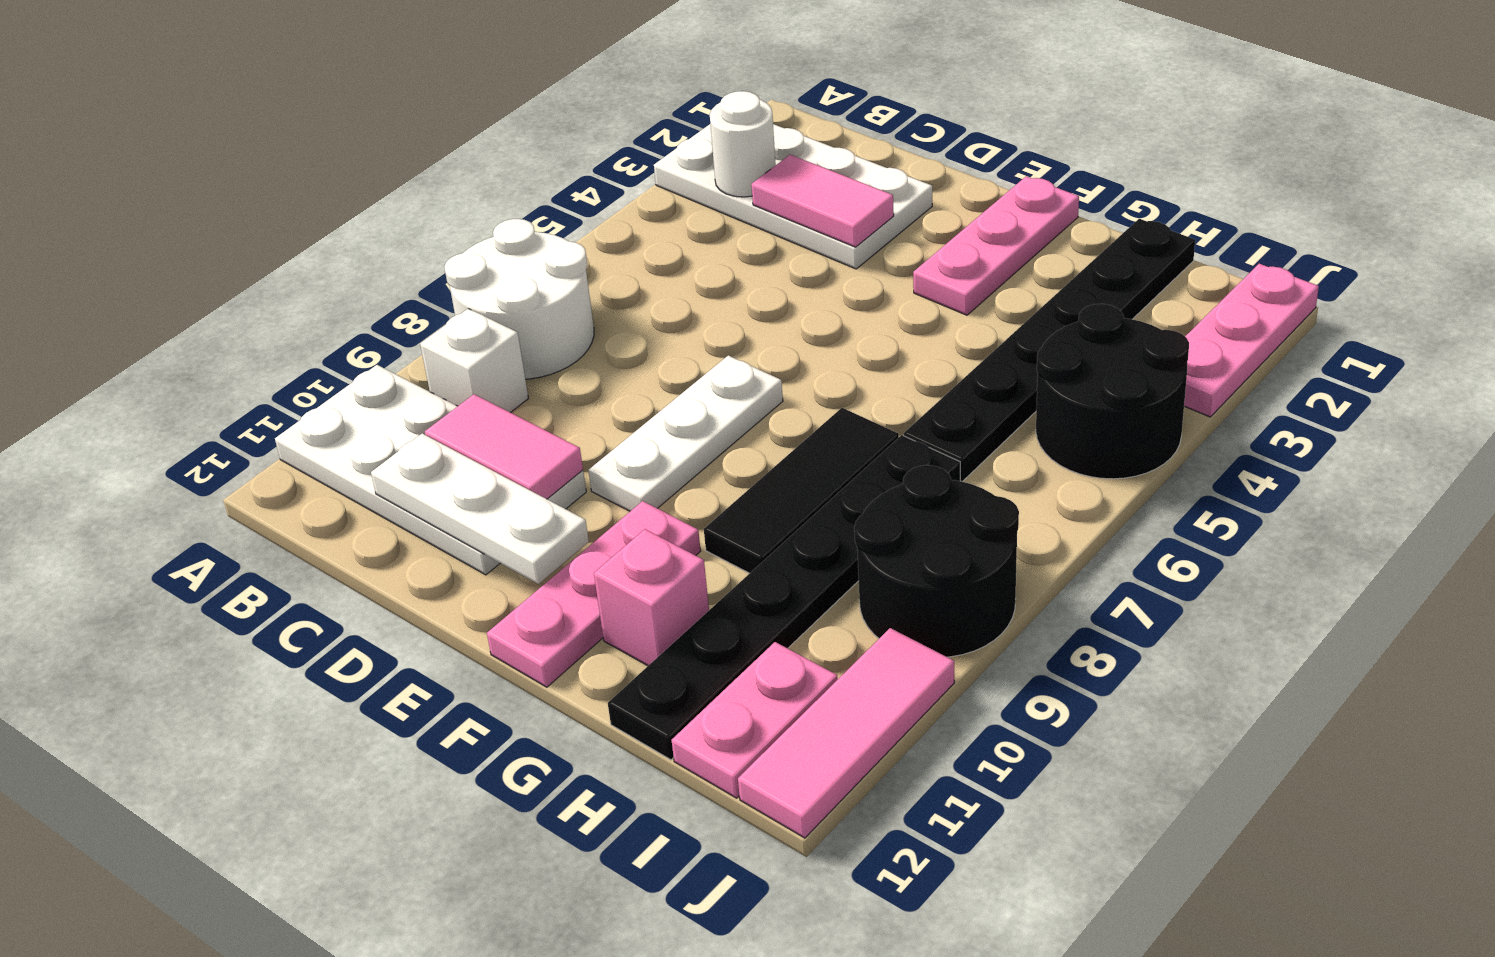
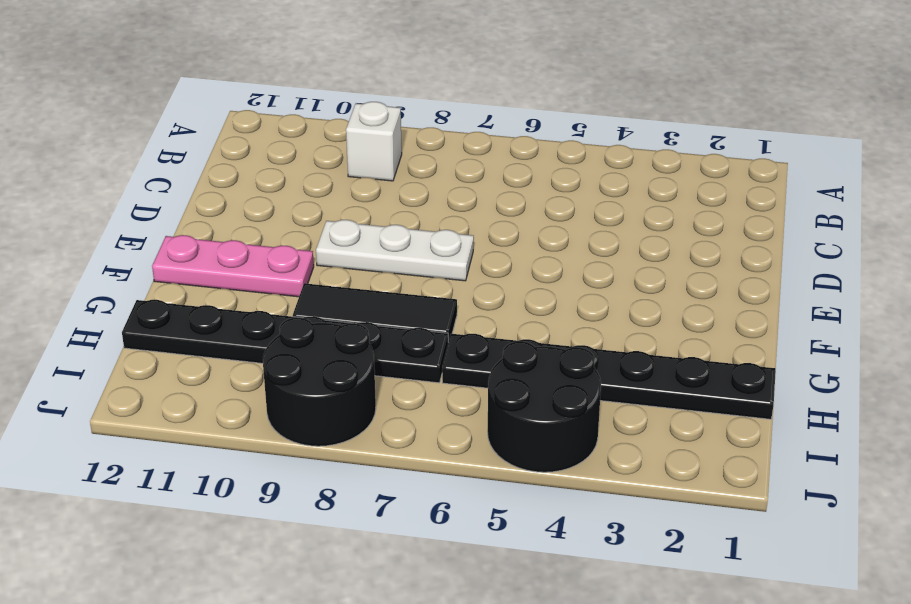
none -> white 2x4 plate [654,124,932,269]
none -> white 2x2 round brick [444,219,594,379]
none -> white 2x4 plate [275,365,586,575]

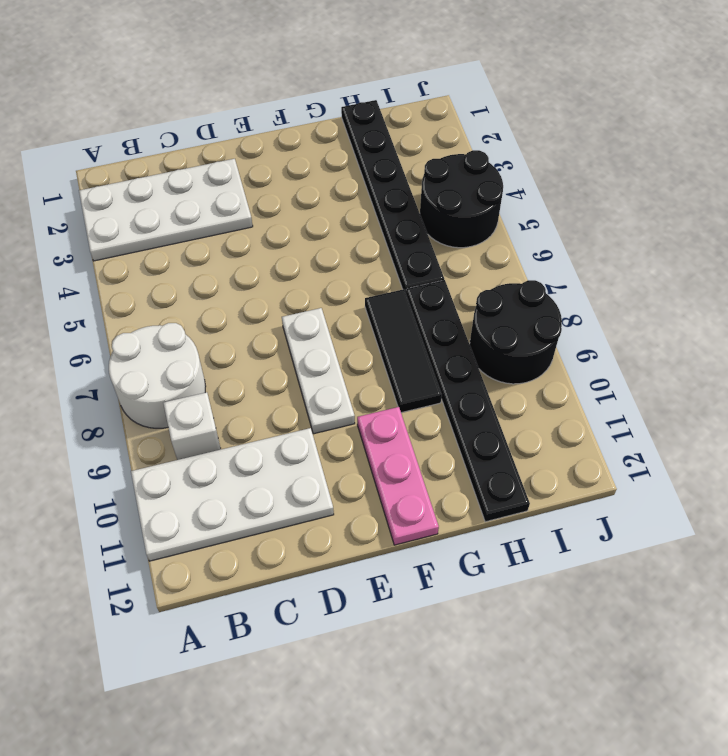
none -> pink 1x3 plate [913,176,1079,315]
none -> pink 1x1 brick [594,529,709,666]
none -> pink 1x2 plate [672,642,838,798]

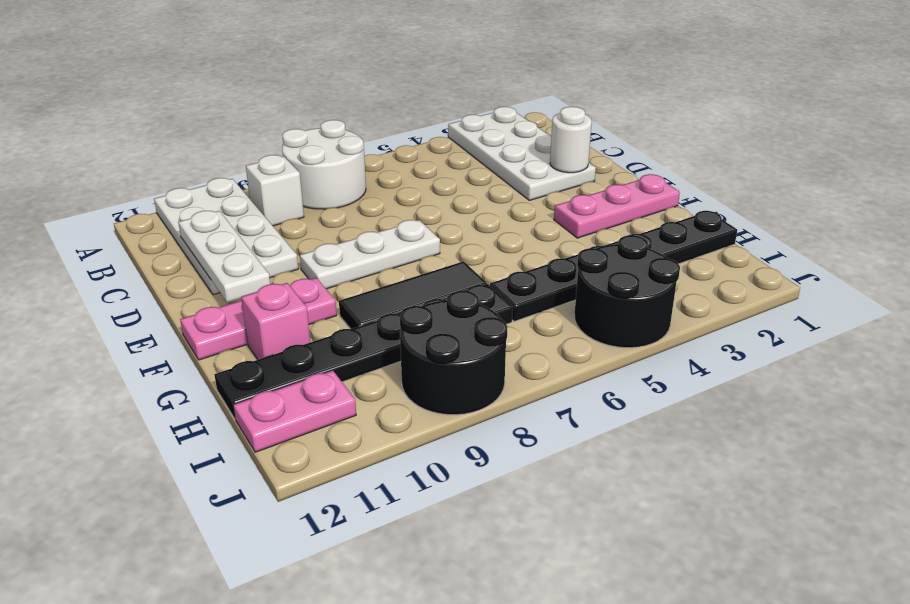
white 1x1 round brick [550,107,592,173] -> white 1x1 round brick moved to [710,91,776,197]
none -> pink 1x3 plate [1184,264,1319,417]
none -> pink 1x3 tile [738,628,954,838]
none -> pink 1x2 tile [751,155,894,247]

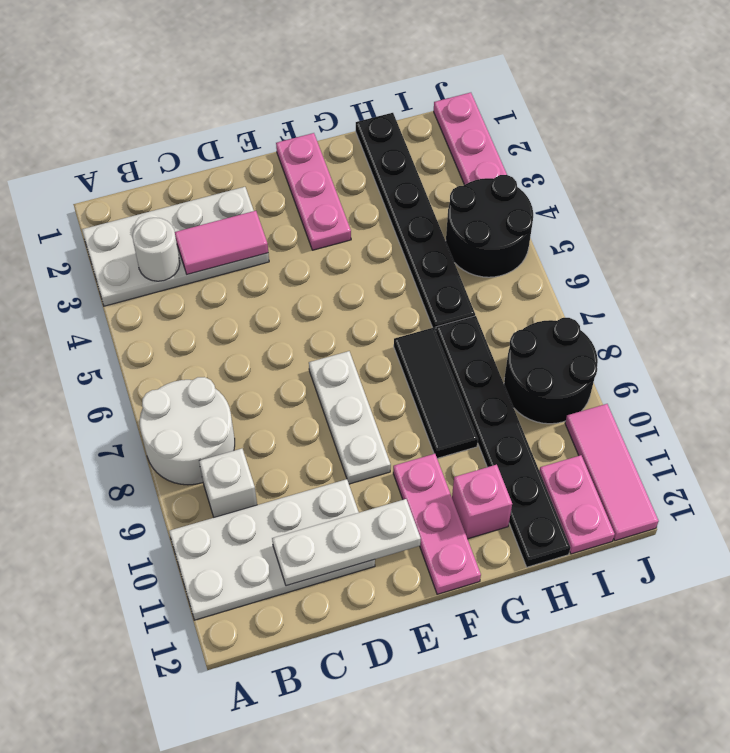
none -> pink 1x2 tile [425,394,583,499]

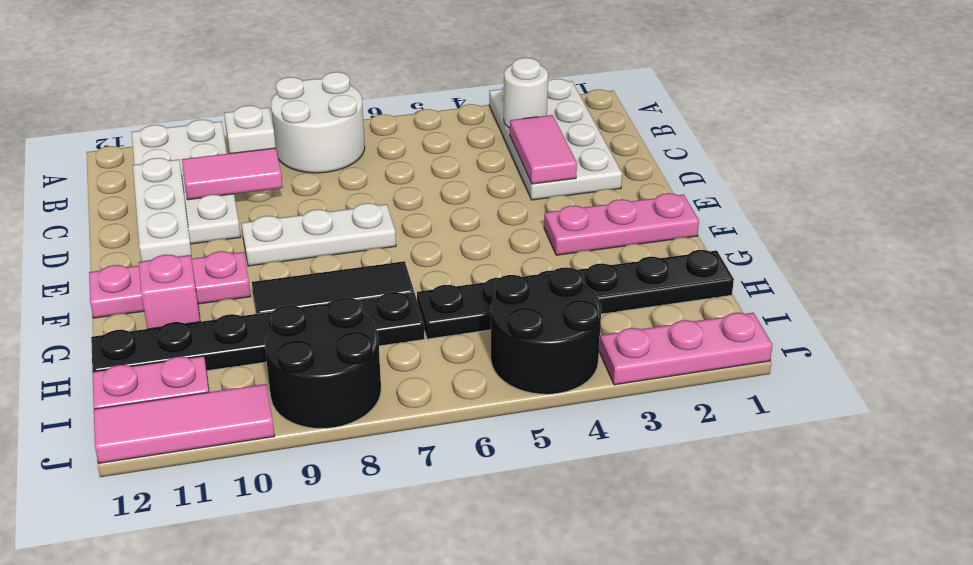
pink 1x2 tile [182,148,283,200] -> pink 1x2 tile turned to [425,394,583,499]

